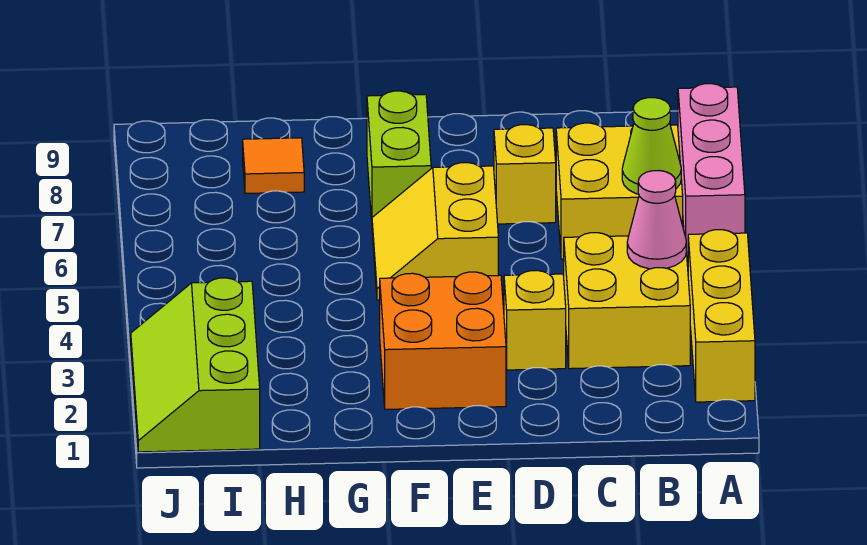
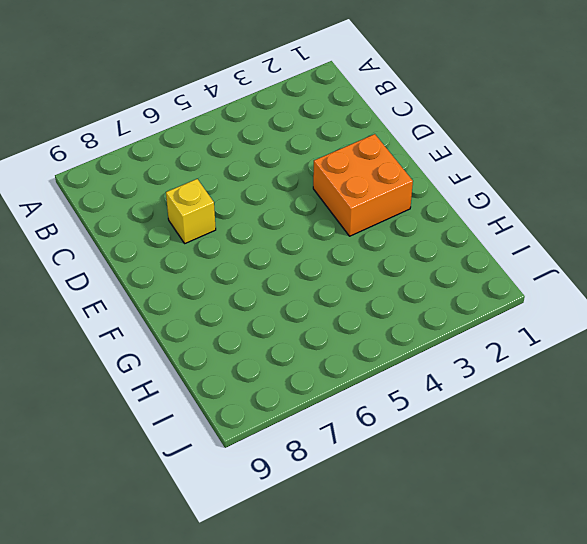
none -> yellow 1x3 brick [688,230,755,402]
none -> pink 1x3 brick [678,84,745,256]
none -> yellow 2x2 brick [564,233,690,369]

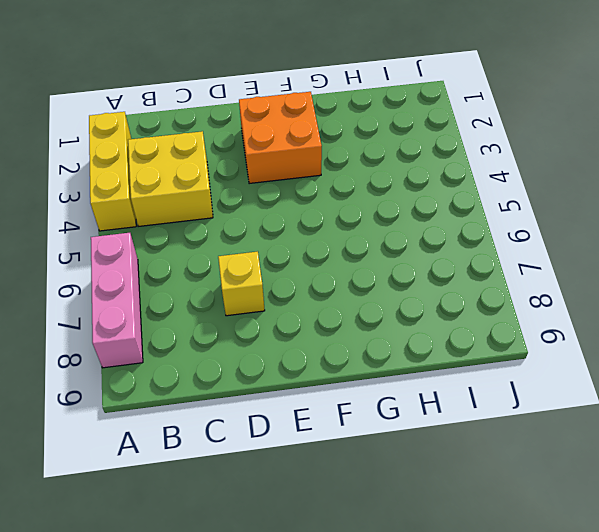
none -> yellow 2x2 brick [556,123,683,259]
none -> yellow 1x1 brick [504,270,566,370]
none -> yellow 2x2 slope [372,163,498,300]

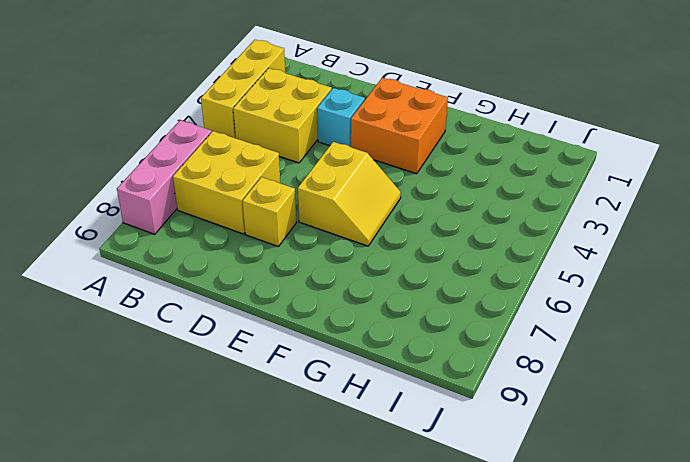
cyan 1x1 brick [317,88,365,147] -> yellow 1x1 brick [504,270,566,370]
none -> lime 1x2 brick [367,91,431,220]
none -> orange 1x1 tile [243,138,304,194]
none -> lime 2x3 slope [131,278,260,452]

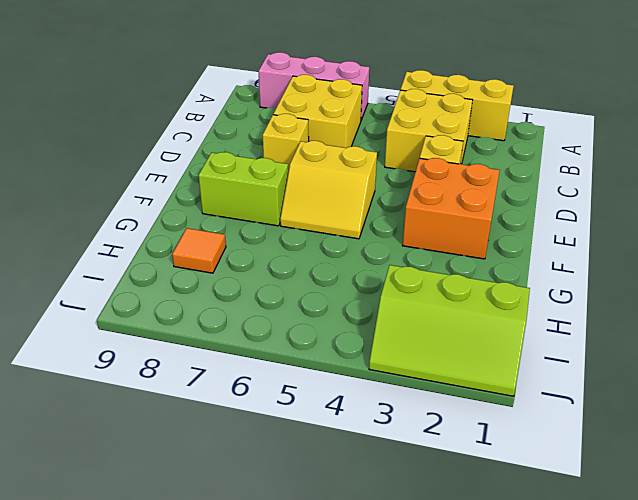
none -> pink 1x1 cone [627,171,686,269]
none -> lime 1x1 cone [622,98,681,194]

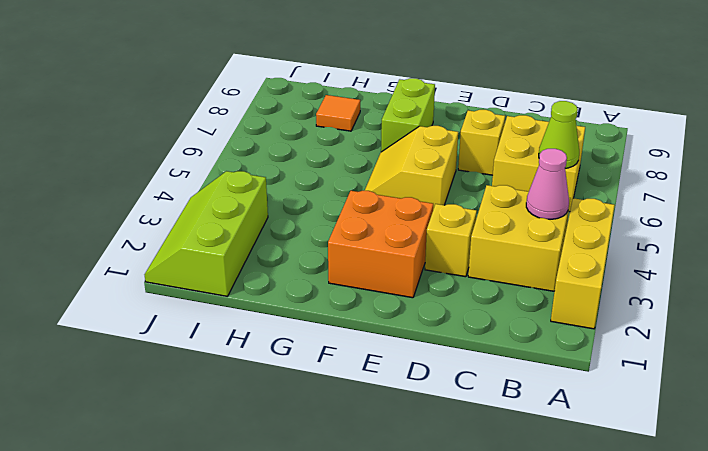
none -> pink 1x3 brick [678,84,745,256]

